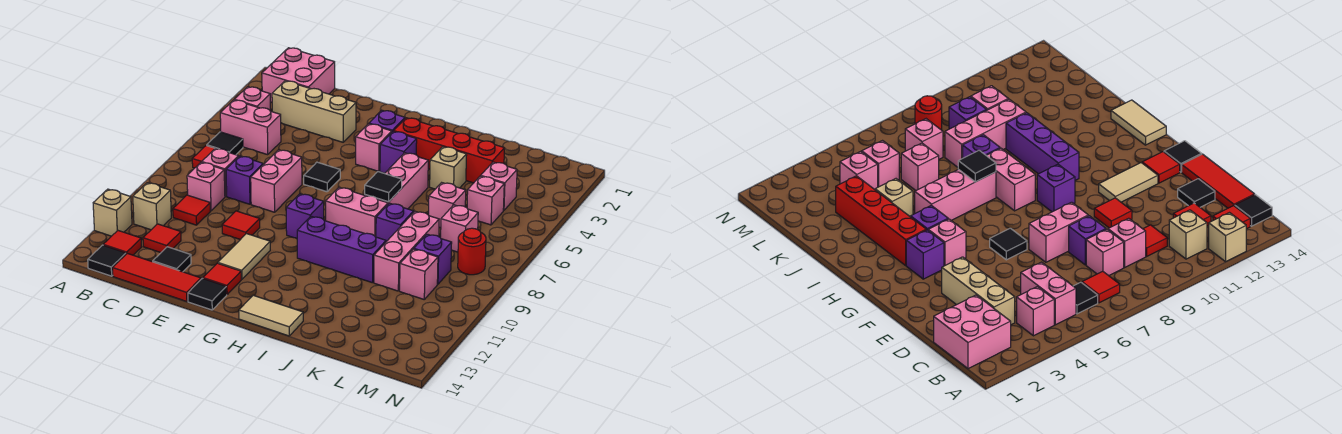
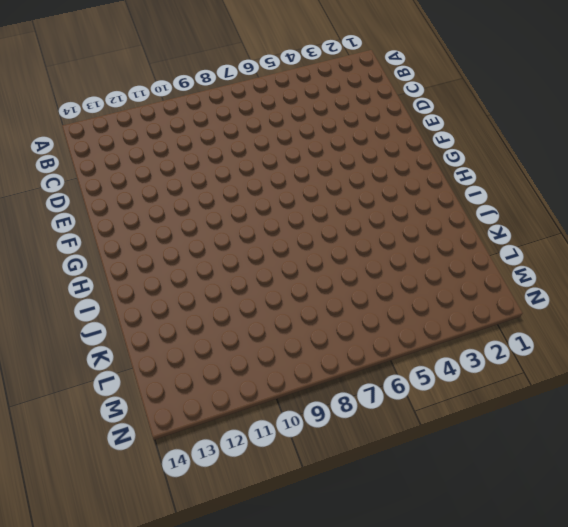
none -> tan 1x1 brick [93,189,132,236]
none -> pink 2x2 brick [262,48,335,102]
none -> pink 1x1 brick [234,87,271,111]
none -> pink 1x2 brick [220,100,281,155]

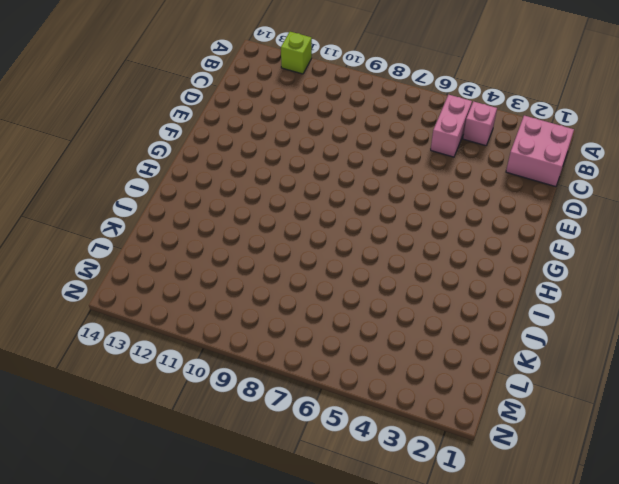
lime 1x1 brick [281,32,312,74] -> tan 1x1 brick [93,189,132,236]
none -> black 1x1 tile [207,132,243,155]
none -> red 1x1 tile [192,145,215,168]
none -> tan 1x1 brick [133,183,171,230]
none -> red 1x1 tile [103,231,141,255]

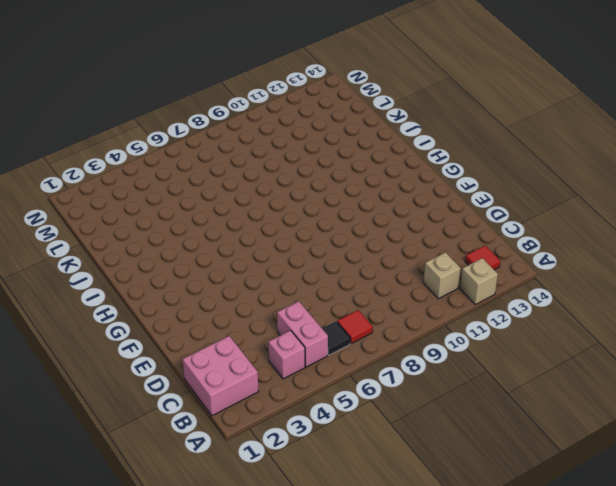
none -> black 1x1 tile [88,245,126,276]
none -> tan 1x3 brick [272,81,356,142]
none -> pink 1x1 brick [202,148,239,197]
none -> pink 1x1 brick [187,162,225,211]

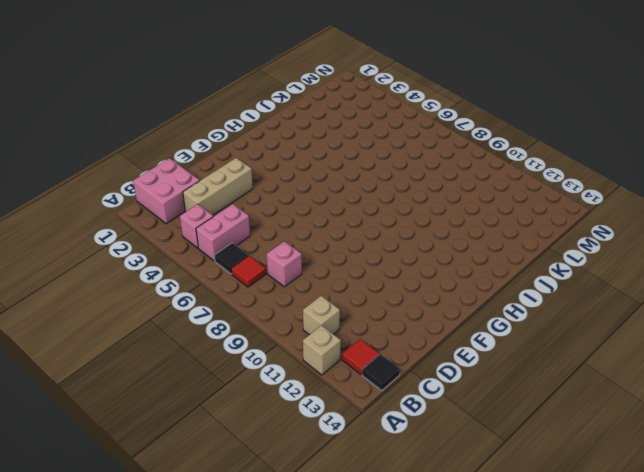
none -> pink 1x1 brick [187,162,225,211]
none -> red 1x1 tile [173,195,210,225]
none -> red 1x1 tile [143,224,181,253]
none -> red 1x3 tile [113,253,201,302]

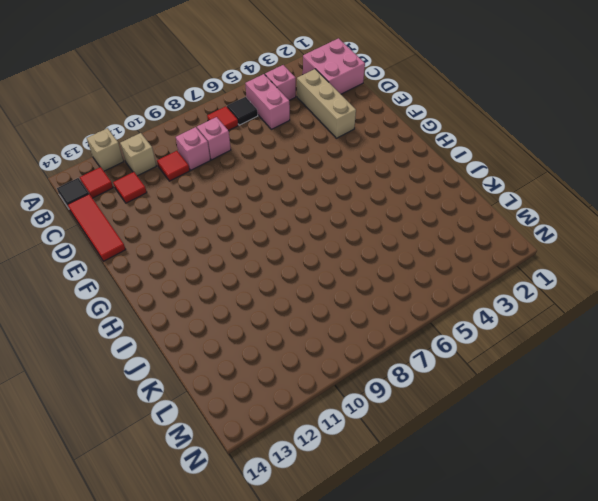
none -> purple 1x1 brick [226,156,263,204]
none -> black 1x1 tile [153,247,191,272]
none -> pink 1x2 brick [251,150,302,212]
none -> red 1x1 tile [222,211,260,240]

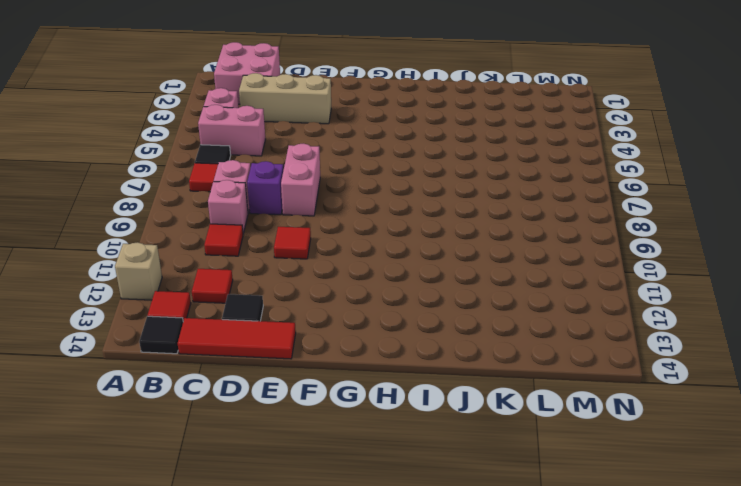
none -> tan 1x1 brick [133,183,171,230]
none -> black 1x1 tile [304,162,340,192]
none -> tan 1x2 tile [218,234,270,279]
none -> red 1x1 tile [203,263,241,294]

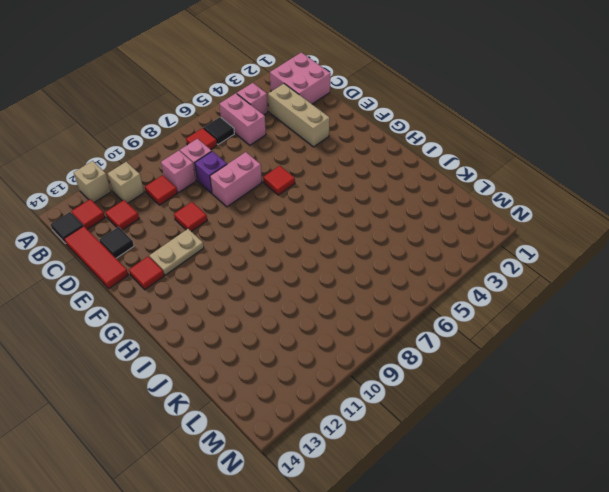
red 1x1 tile [263,166,295,195] -> black 1x1 tile [304,162,340,192]
tan 1x2 plate [149,229,204,275] -> tan 1x2 tile [218,234,270,279]
none -> black 1x1 tile [188,278,227,310]
none -> purple 1x1 brick [369,110,405,132]
none -> pink 1x1 brick [356,124,392,172]
none -> purple 1x1 brick [286,194,324,239]

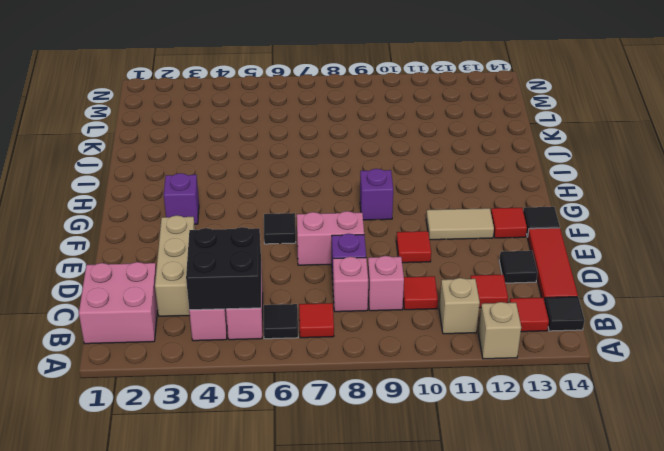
black 2x2 brick [186,227,261,310] -> none
none -> pink 1x1 brick [356,124,392,172]
none -> red 1x4 brick [394,118,505,183]
none -> purple 1x1 brick [380,131,417,173]
none -> pink 1x2 brick [326,187,388,237]

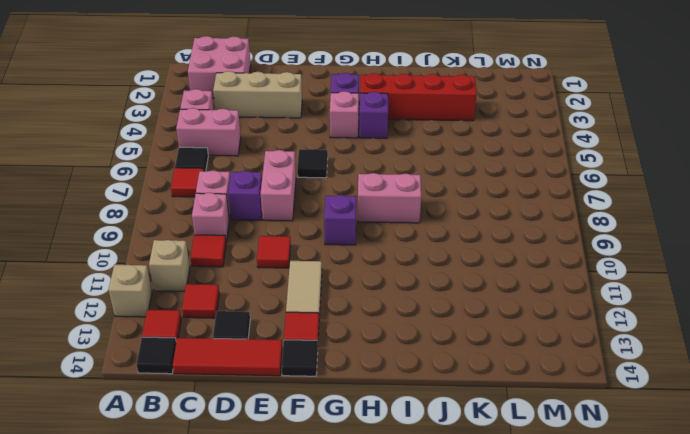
none -> purple 1x3 brick [297,216,386,283]
none -> tan 1x2 tile [239,295,303,336]
none -> pink 1x3 brick [365,153,428,209]
none -> tan 1x1 brick [430,147,467,189]

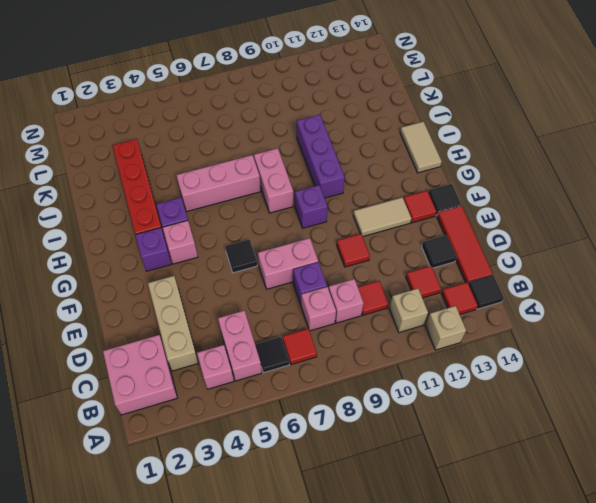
none -> tan 1x1 brick [430,147,467,189]
none -> purple 1x1 brick [376,203,414,242]
none -> pink 1x1 brick [429,183,466,228]
none -> pink 1x3 brick [374,211,439,291]

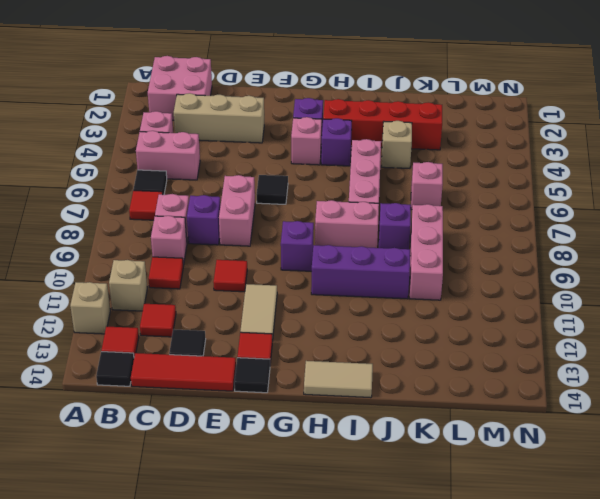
none -> pink 1x1 brick [481,162,517,210]
none -> pink 1x1 brick [467,176,504,225]
none -> pink 1x1 brick [441,205,478,252]
none -> purple 1x1 brick [414,234,452,284]

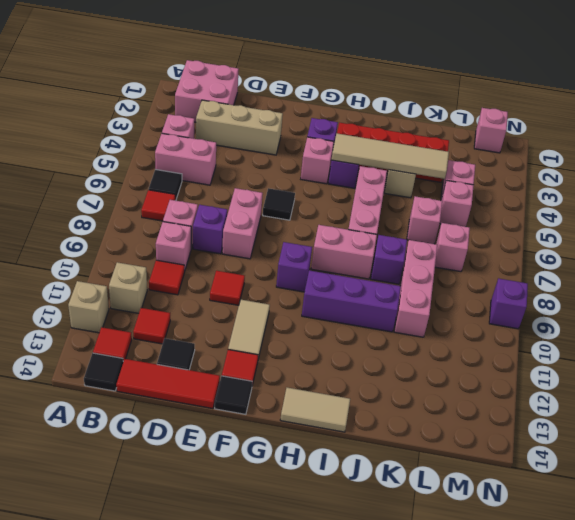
tan 1x4 tile [332,133,449,179] -> none
pink 1x1 brick [474,108,508,153] -> pink 1x1 brick moved to [400,249,438,299]
purple 1x1 brick [489,278,528,329] -> purple 1x1 brick moved to [414,234,452,284]
none -> red 1x1 round brick [458,228,486,275]
none -> black 1x1 tile [365,172,402,202]

